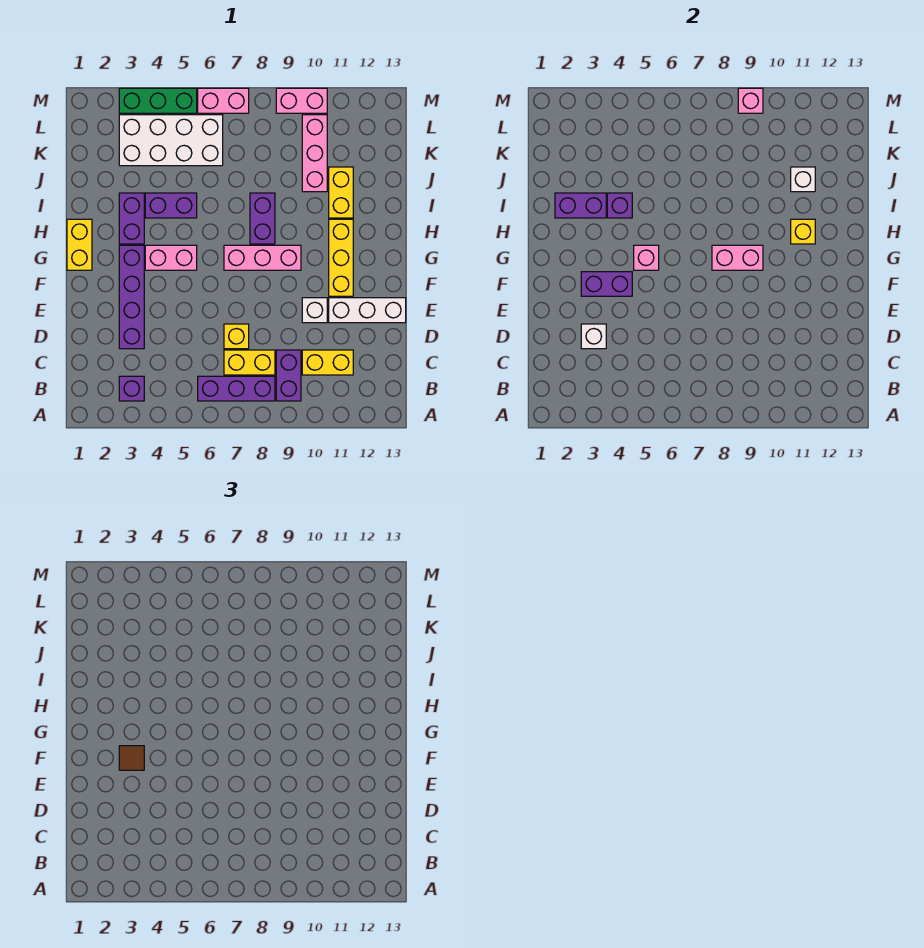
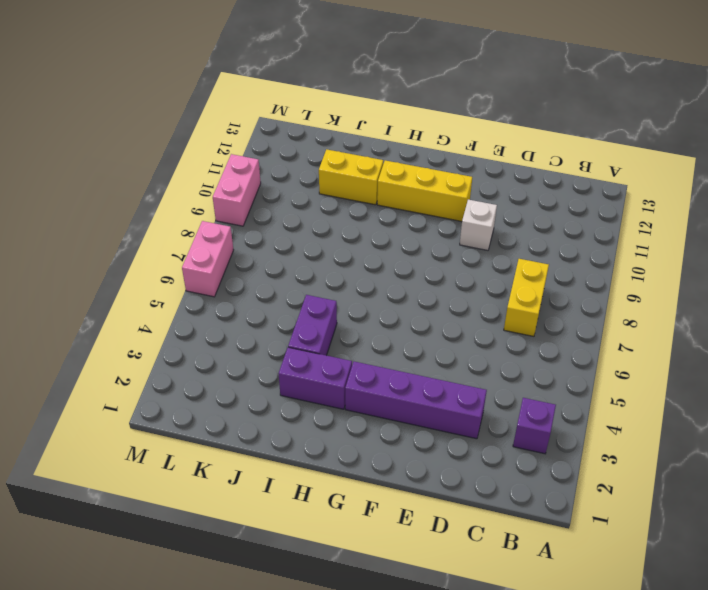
none -> purple 1x3 brick [198,376,275,401]
none -> purple 1x2 brick [276,350,301,401]
none -> yellow 1x2 brick [302,350,353,375]
none -> yellow 1x1 brick [224,324,249,349]

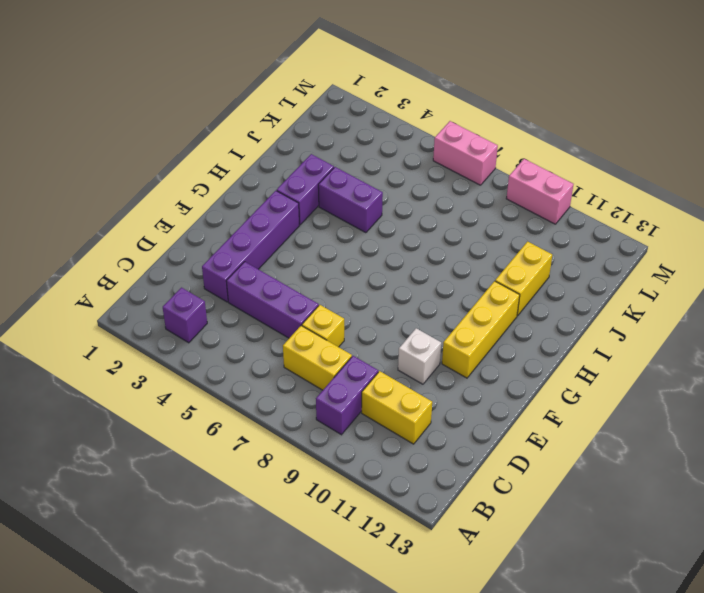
purple 1x3 brick [226,262,319,338] -> purple 1x3 brick moved to [198,376,275,401]
none -> white 1x3 brick [329,298,406,323]
none -> yellow 1x2 brick [67,219,92,270]
none -> pink 1x2 brick [145,245,197,270]
none -> pink 1x3 brick [224,245,301,270]

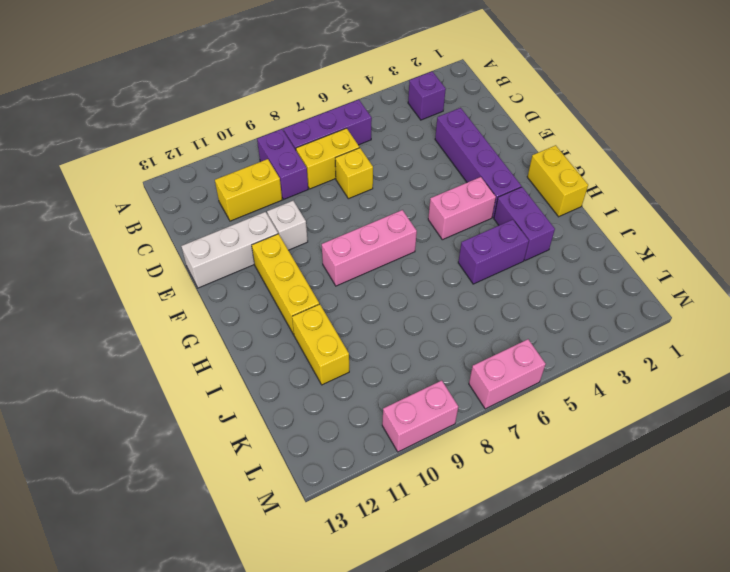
none -> purple 1x2 brick [250,193,275,244]
none -> pink 1x3 brick [302,115,327,192]
none -> white 2x4 brick [119,115,223,166]
none -> green 1x3 brick [119,88,197,113]

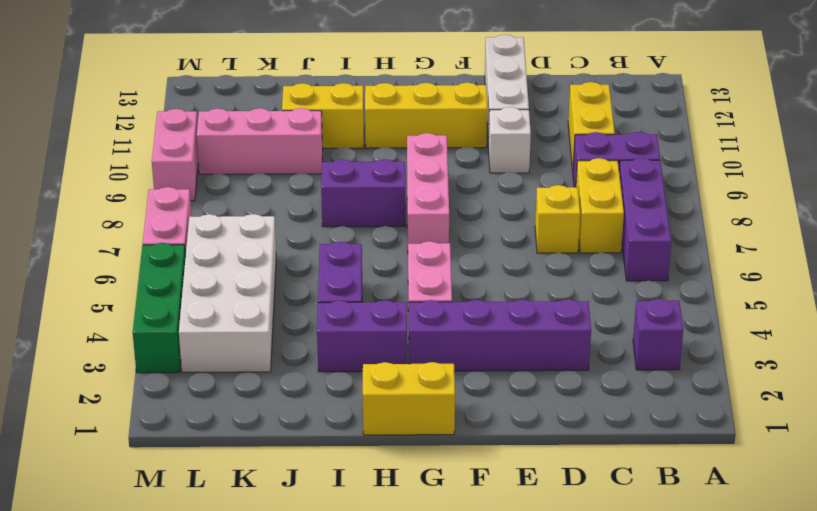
none -> white 1x1 brick [581,324,606,349]
none -> purple 1x2 brick [581,272,632,296]
none -> pink 1x1 brick [634,245,659,270]
none -> pink 1x2 brick [712,245,763,270]

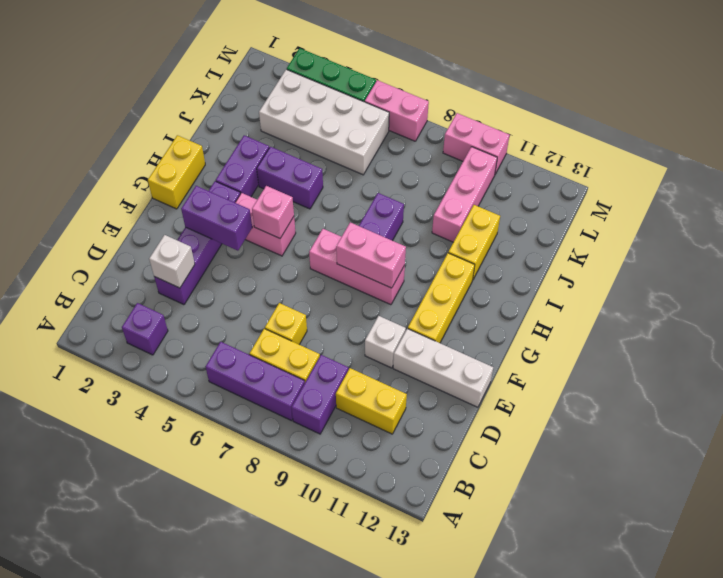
none -> yellow 1x1 brick [791,219,815,244]
none -> purple 1x2 brick [555,193,606,218]
none -> purple 1x1 brick [607,193,632,218]
none -> white 1x1 brick [791,167,815,192]

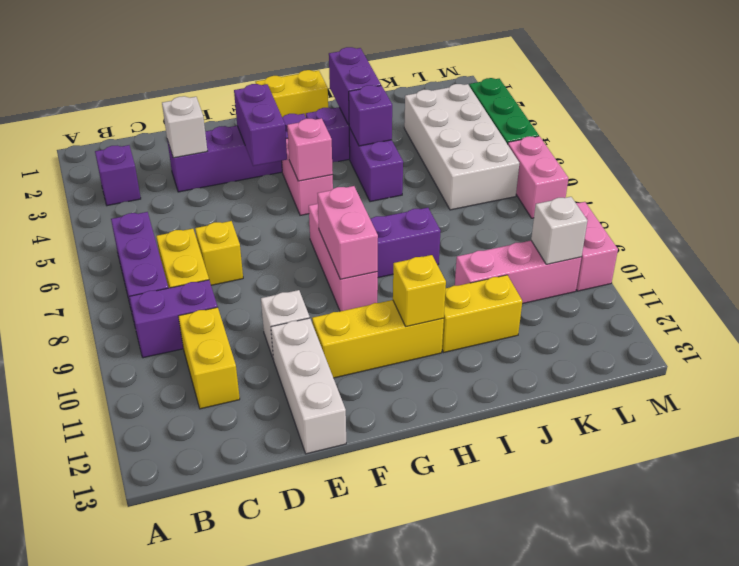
white 1x1 brick [531,197,587,264] -> white 1x1 brick moved to [791,167,815,192]
none -> pink 1x1 brick [738,88,763,113]
none -> brown 1x1 tile [119,746,144,770]

